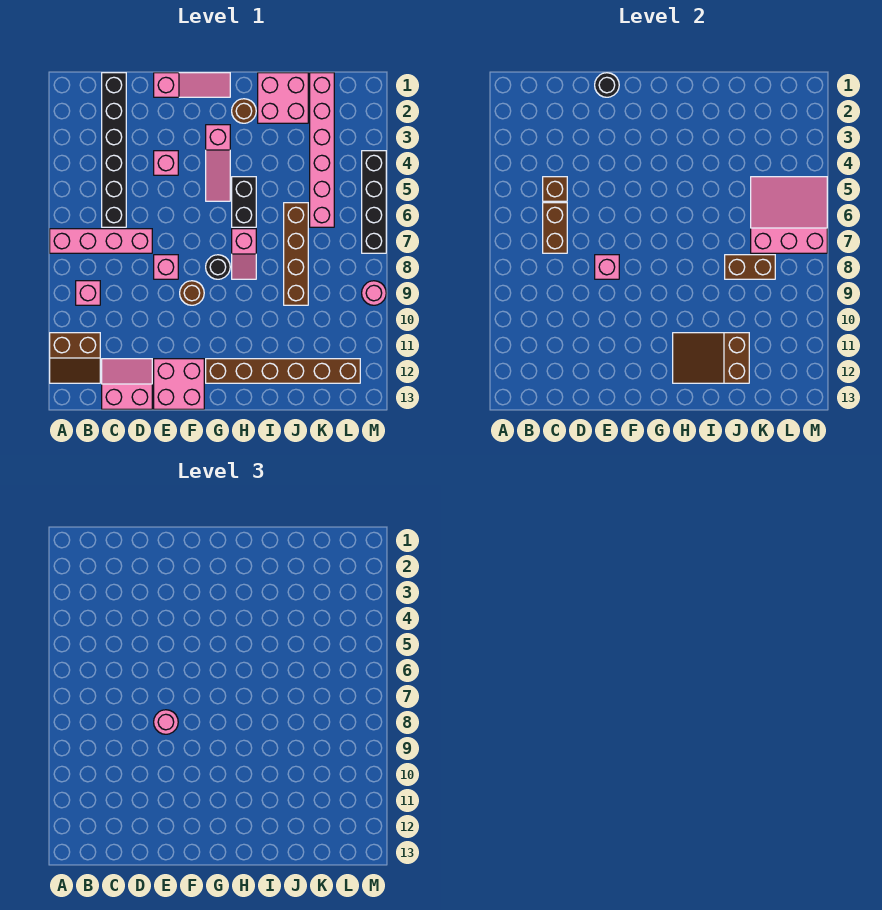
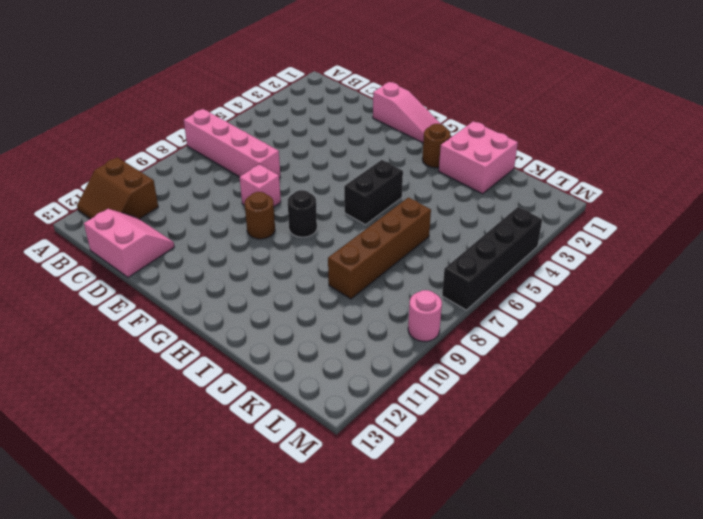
none -> pink 1x1 brick [76,281,100,305]
none -> black 1x6 brick [102,73,126,227]
none -> pink 1x1 brick [154,151,178,175]

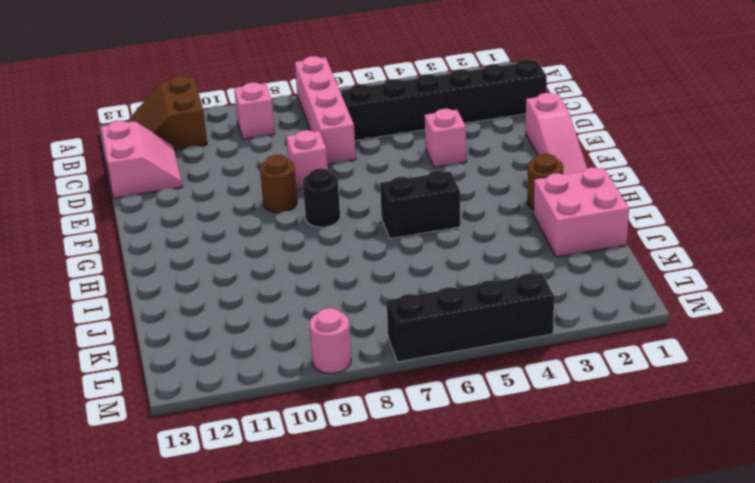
none -> pink 2x2 brick [154,359,204,409]
none -> pink 1x3 slope [206,125,230,201]
none -> brown 1x6 brick [206,359,360,383]

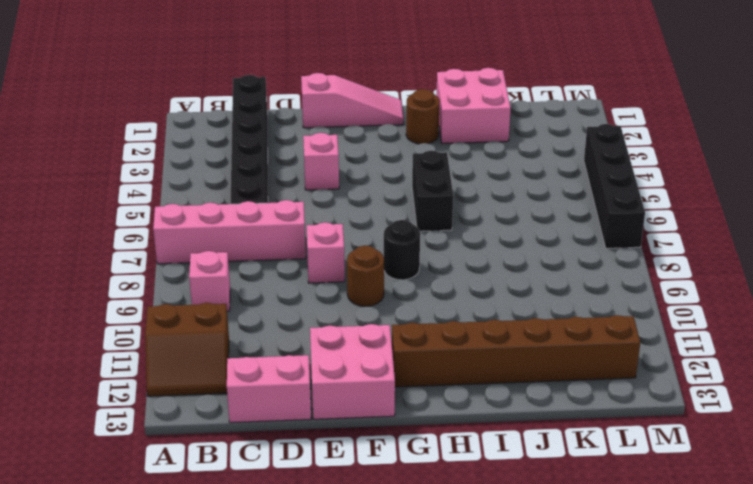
none -> pink 1x3 slope [206,125,230,201]
none -> pink 1x2 slope [232,229,256,279]
none -> brown 1x4 brick [284,203,308,305]

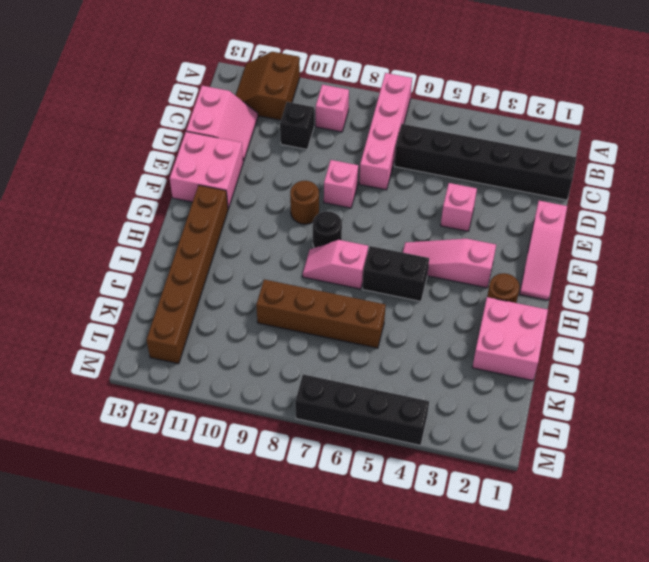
black 1x1 brick [280,102,314,149] -> none
none -> pink 1x6 brick [310,73,334,227]
none -> pink 1x1 round brick [362,281,386,305]
none -> brown 1x1 brick [543,177,567,201]

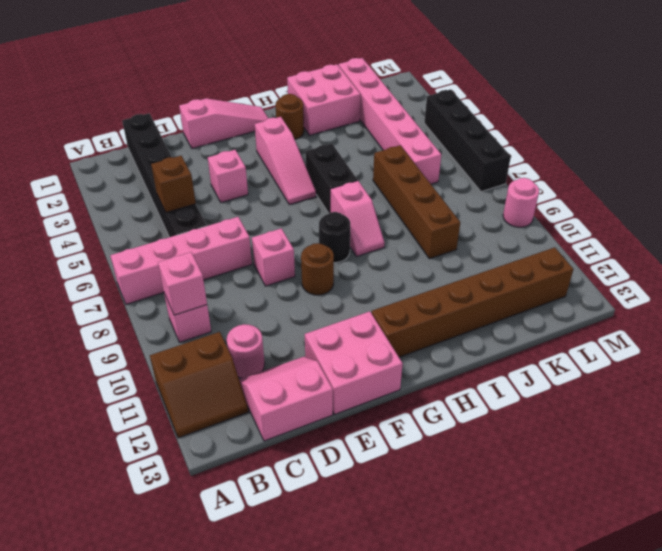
pink 1x1 brick [158,252,207,315] -> pink 1x1 brick moved to [595,255,619,279]
pink 1x1 round brick [227,325,265,378] -> pink 1x1 round brick moved to [154,710,178,734]
none -> brown 1x2 brick [543,203,567,253]
none -> black 1x1 round brick [595,73,619,97]
none -> brown 2x3 slope [673,333,749,383]

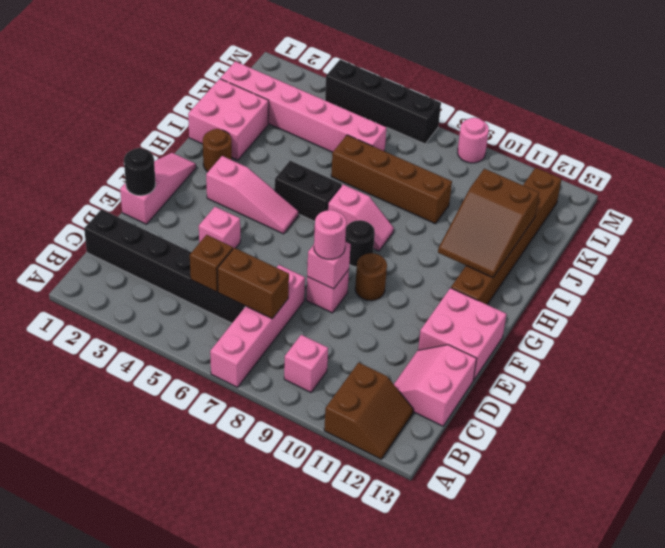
none -> brown 1x2 brick [725,255,775,279]
none -> pink 3x3 slope [751,177,827,253]

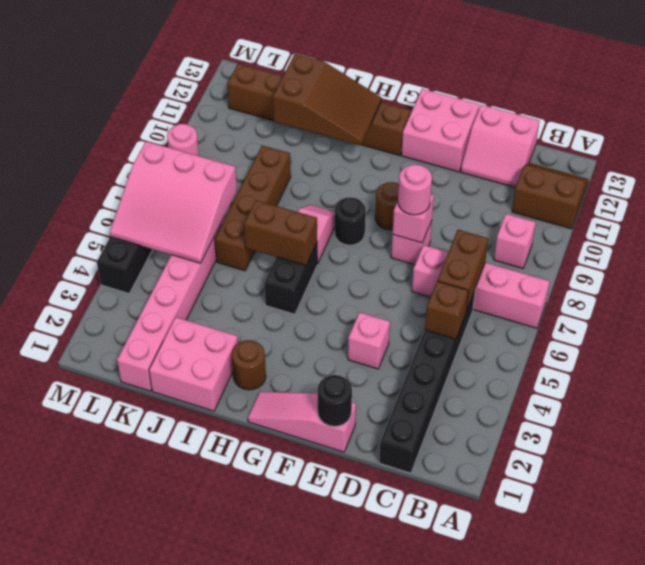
brown 1x2 brick [244,200,317,266] -> brown 1x2 brick moved to [725,255,775,279]
none -> pink 1x3 slope [206,125,230,201]

